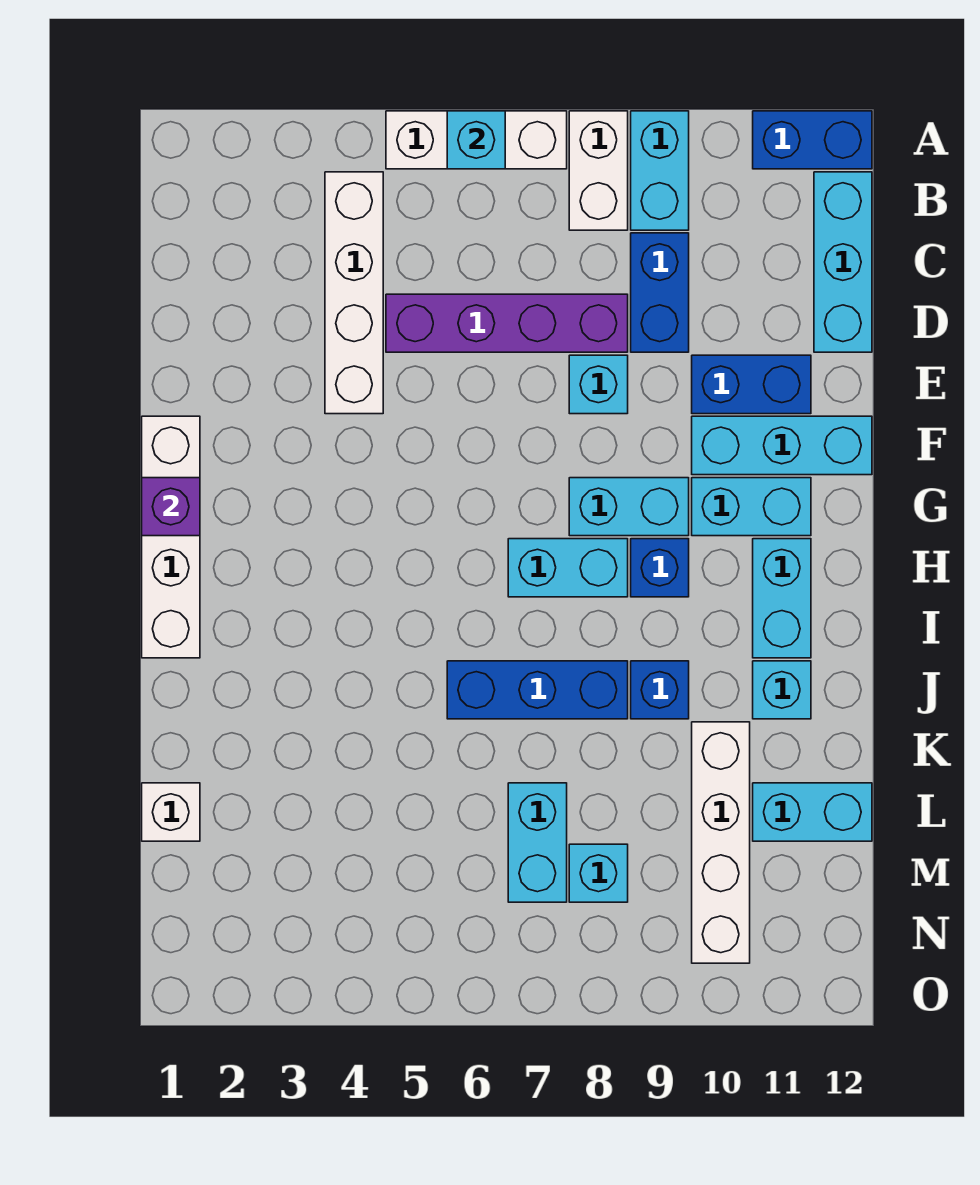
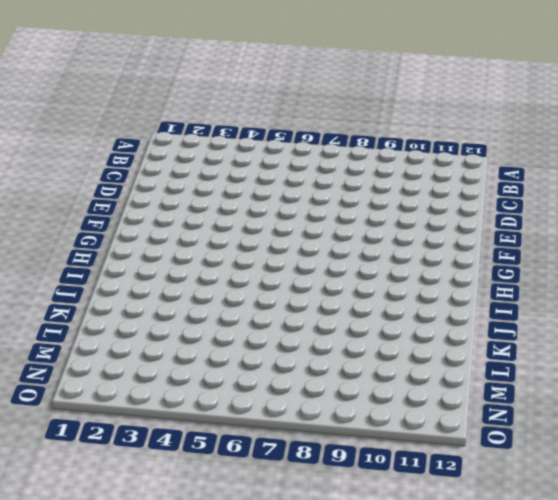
none -> white 1x3 brick [386,111,567,169]
none -> white 1x2 brick [569,111,628,230]
none -> cyan 1x2 brick [631,111,689,230]

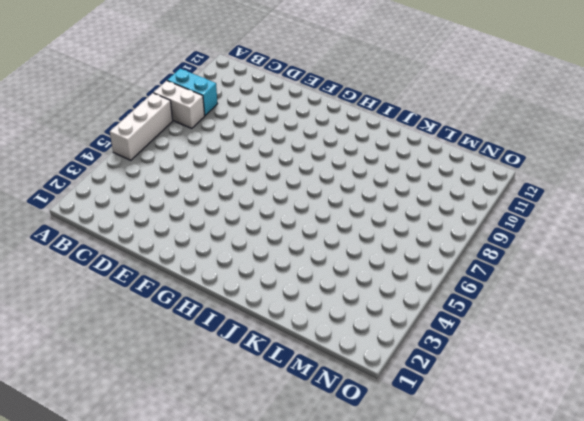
none -> blue 1x2 brick [753,111,872,169]
none -> white 1x4 brick [325,172,383,414]
none -> cyan 1x3 brick [814,172,872,352]

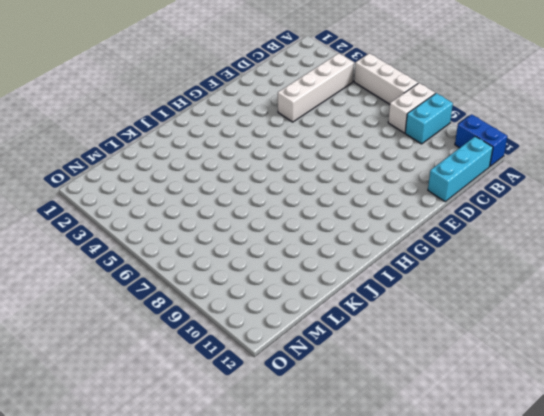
none -> blue 1x2 brick [631,233,689,352]
none -> purple 1x4 brick [386,294,628,352]
none -> cyan 1x1 brick [569,355,628,414]

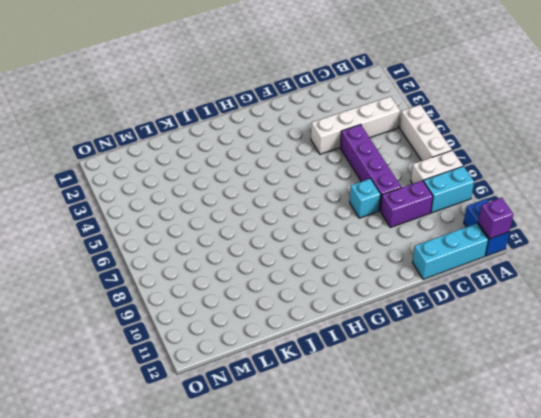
purple 1x1 brick [478,198,513,239] -> purple 1x1 brick moved to [142,478,200,536]
purple 1x2 brick [380,180,433,228] -> blue 1x2 brick [631,233,689,352]
none -> blue 1x2 brick [692,355,811,414]
none -> white 1x4 brick [142,416,200,658]
none -> cyan 1x3 brick [692,416,872,475]

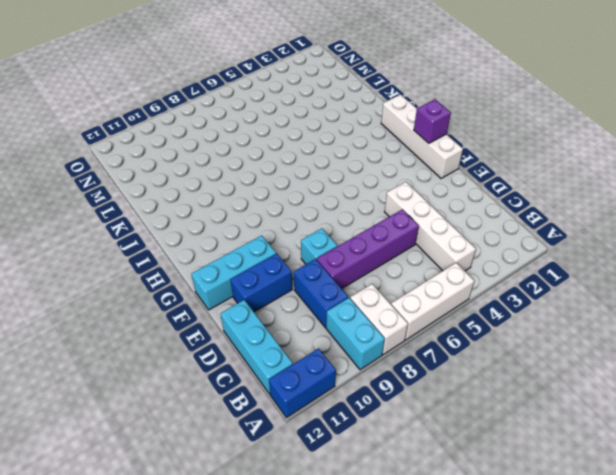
none -> cyan 1x2 brick [569,478,689,536]
none -> cyan 1x2 brick [692,478,811,536]
none -> cyan 1x2 brick [508,539,628,597]

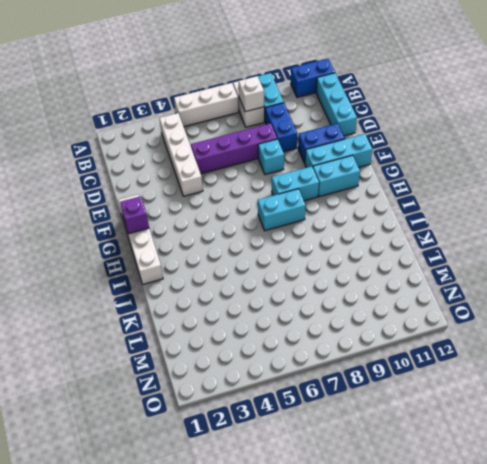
white 1x1 brick [239,76,264,112] -> white 1x1 brick moved to [142,783,200,841]
none -> blue 1x1 brick [631,539,689,597]
none -> cyan 1x2 brick [753,539,811,658]
none -> blue 1x3 brick [447,661,628,719]

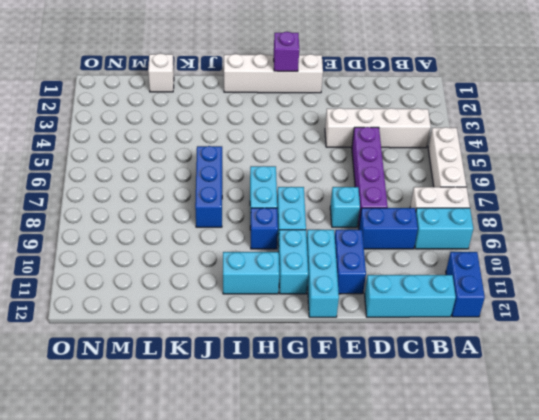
none -> blue 1x1 brick [631,661,689,719]
none -> cyan 1x1 brick [753,661,811,719]
none -> white 1x4 brick [692,722,750,963]

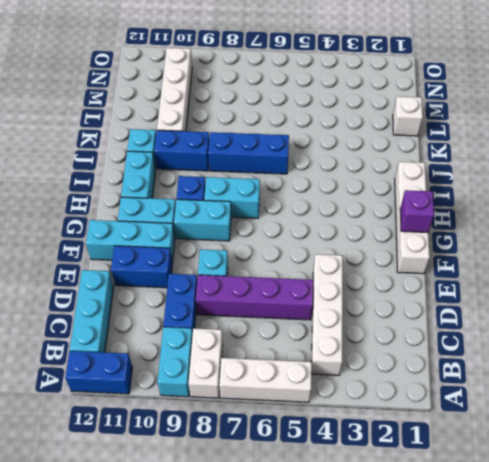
blue 1x2 brick [154,130,209,171] -> blue 1x1 brick [631,661,689,719]
none -> cyan 1x2 brick [508,783,567,902]
none -> cyan 1x2 brick [753,783,872,841]
none -> cyan 1x1 brick [569,844,628,902]

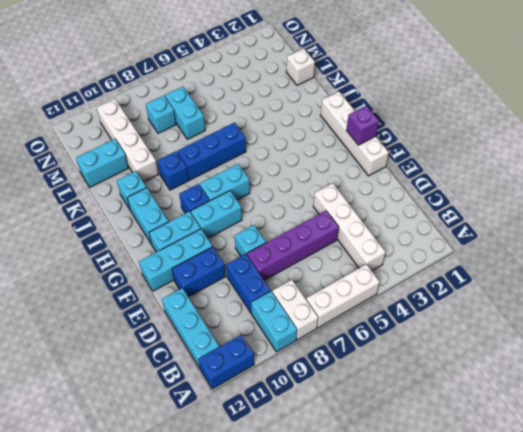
none -> cyan 1x1 brick [447,111,505,169]

